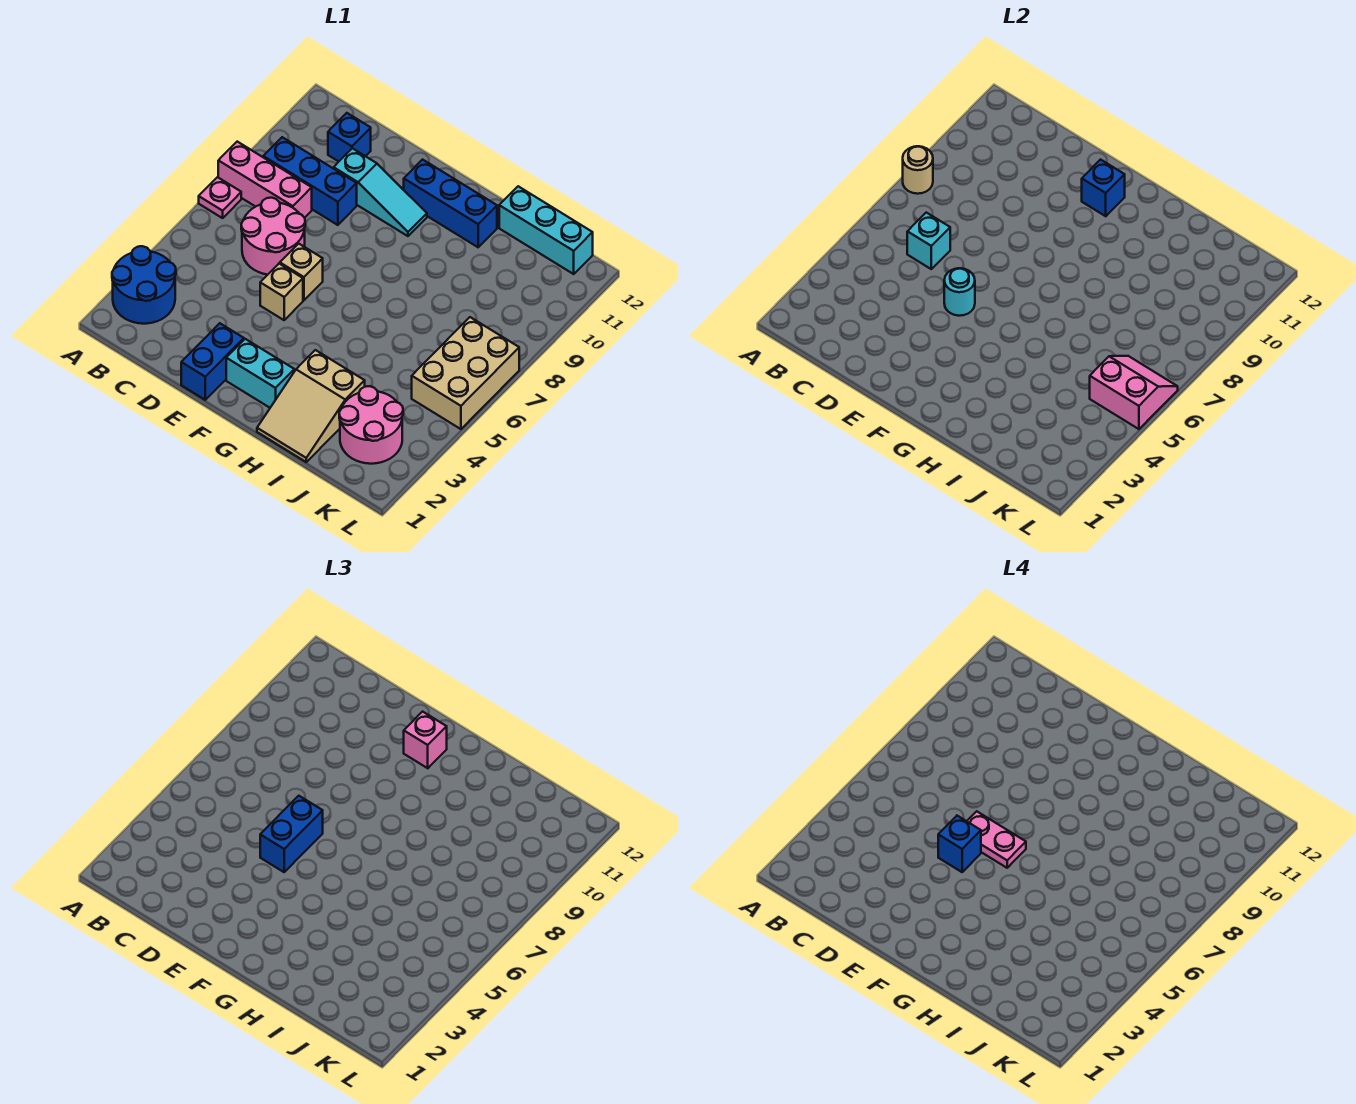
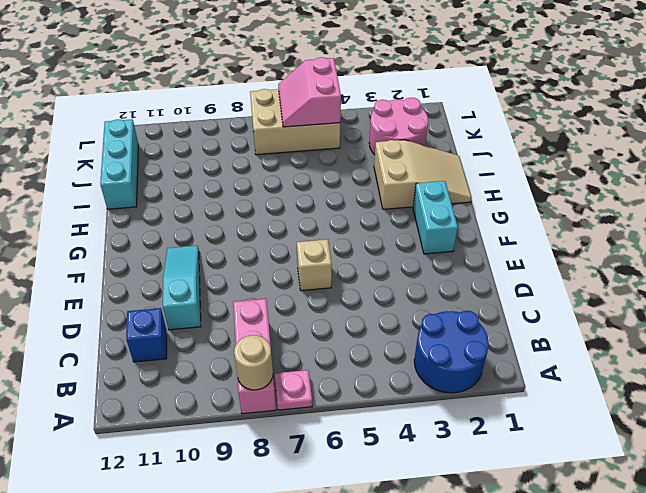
none -> blue 1x3 brick [263,137,357,225]
none -> pink 2x2 round brick [241,198,305,275]
none -> blue 1x2 brick [181,323,244,400]

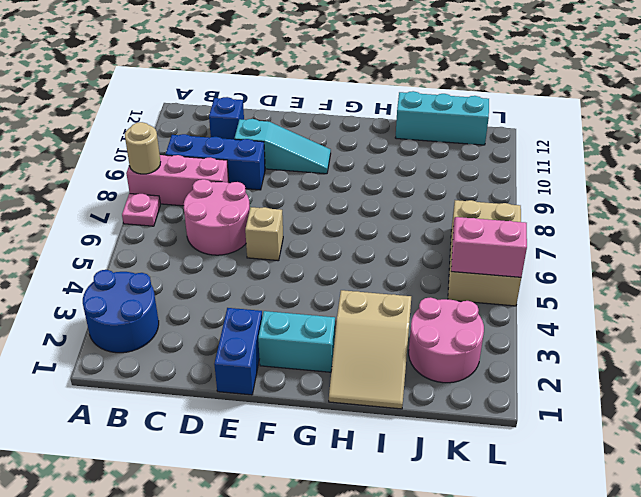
none -> tan 1x1 brick [260,264,303,320]
none -> blue 1x3 brick [404,160,497,247]
none -> cyan 1x1 brick [907,213,950,269]

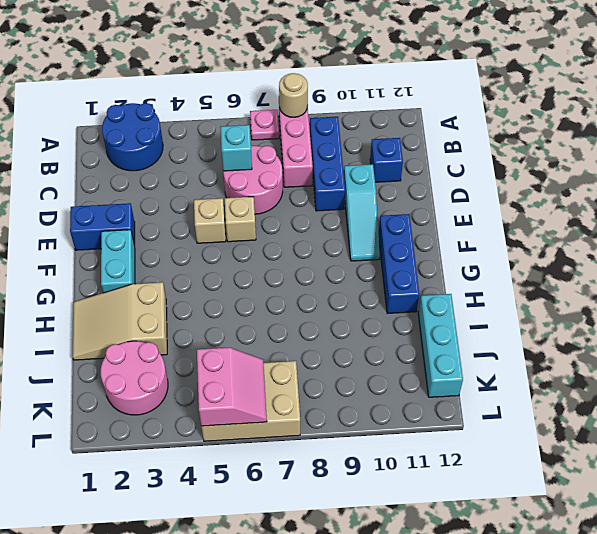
none -> cyan 1x1 round brick [944,268,975,316]
none -> blue 1x1 brick [1082,160,1125,216]
none -> blue 1x2 brick [260,796,323,872]

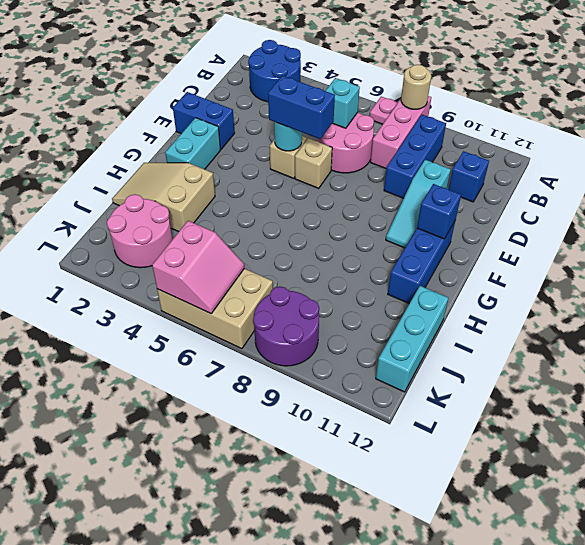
purple 2x2 round brick [253,287,319,366] -> none
none -> pink 1x1 brick [404,712,447,768]
none -> blue 1x1 brick [938,816,981,872]
none -> pink 1x2 plate [967,811,1026,868]

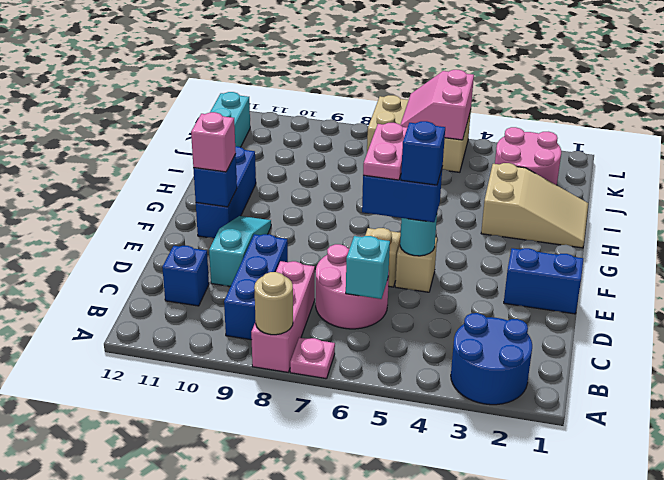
none -> cyan 1x2 brick [226,339,294,408]

